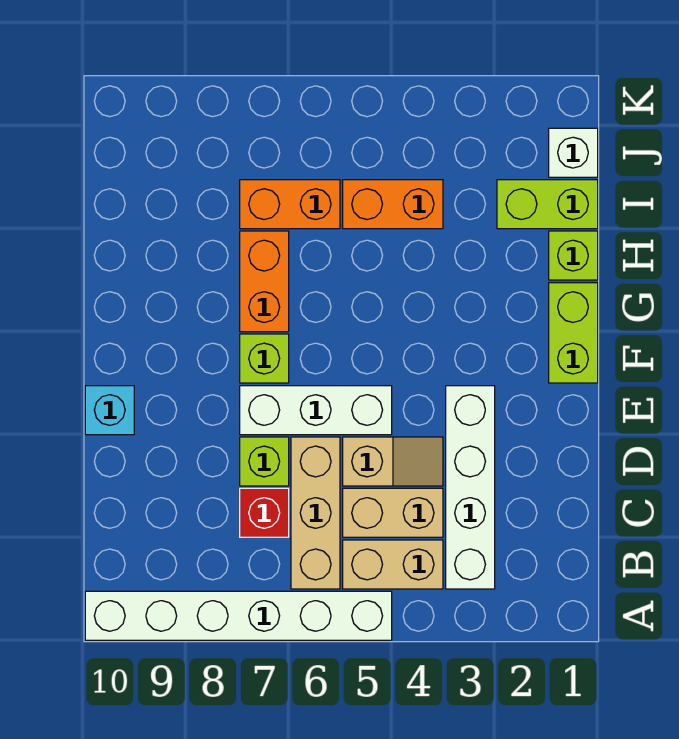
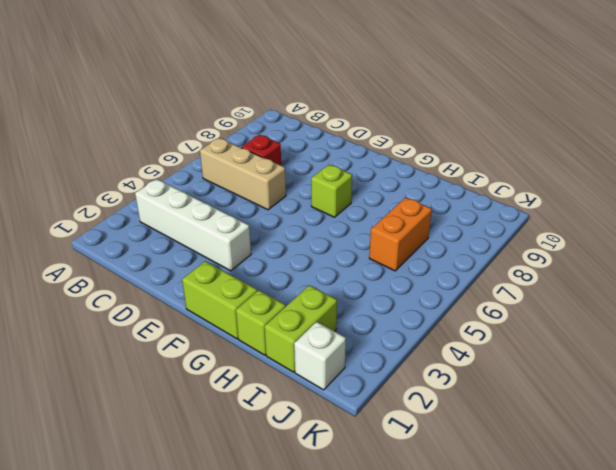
none -> white 1x6 brick [85,591,392,640]
none -> tan 1x2 brick [343,540,443,589]
none -> tan 1x2 brick [343,488,443,537]

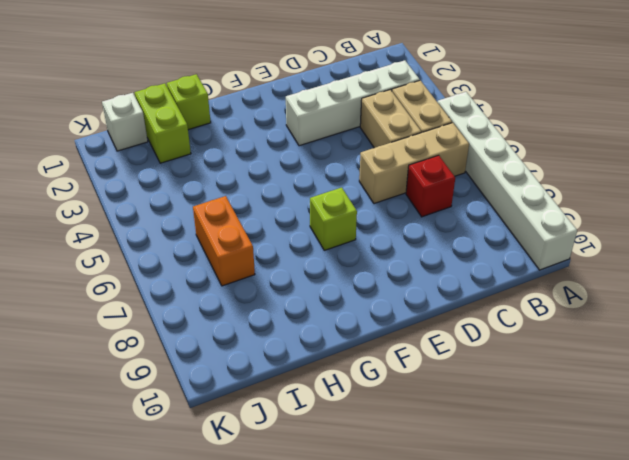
none -> tan 1x2 slope [343,437,443,486]
none -> lime 1x1 brick [240,437,289,486]
none -> white 1x3 brick [240,386,392,435]

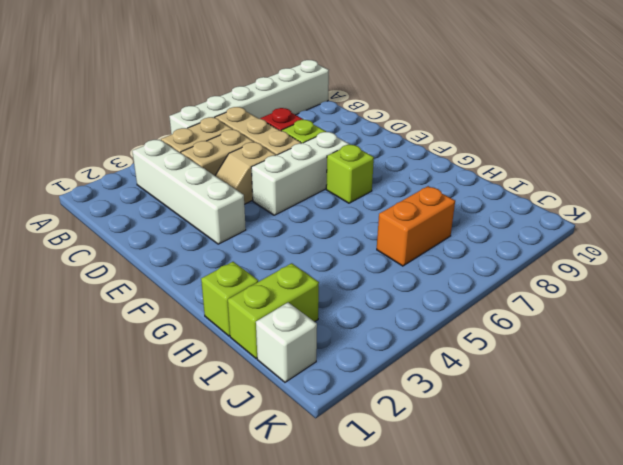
none -> cyan 1x1 brick [85,386,134,435]
none -> lime 1x2 brick [549,283,598,383]
none -> orange 1x2 brick [240,231,289,332]

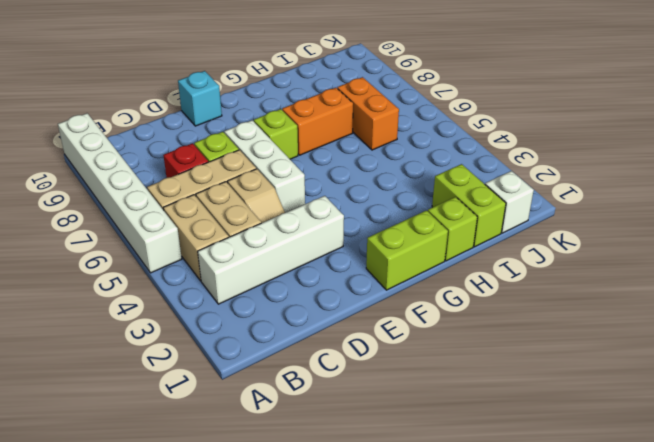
none -> orange 1x2 brick [343,180,443,229]

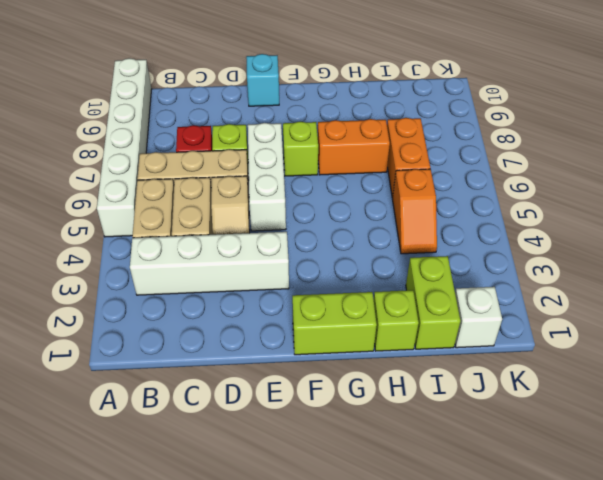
orange 1x2 slope [392,169,437,254] -> orange 1x2 brick [343,180,443,229]

